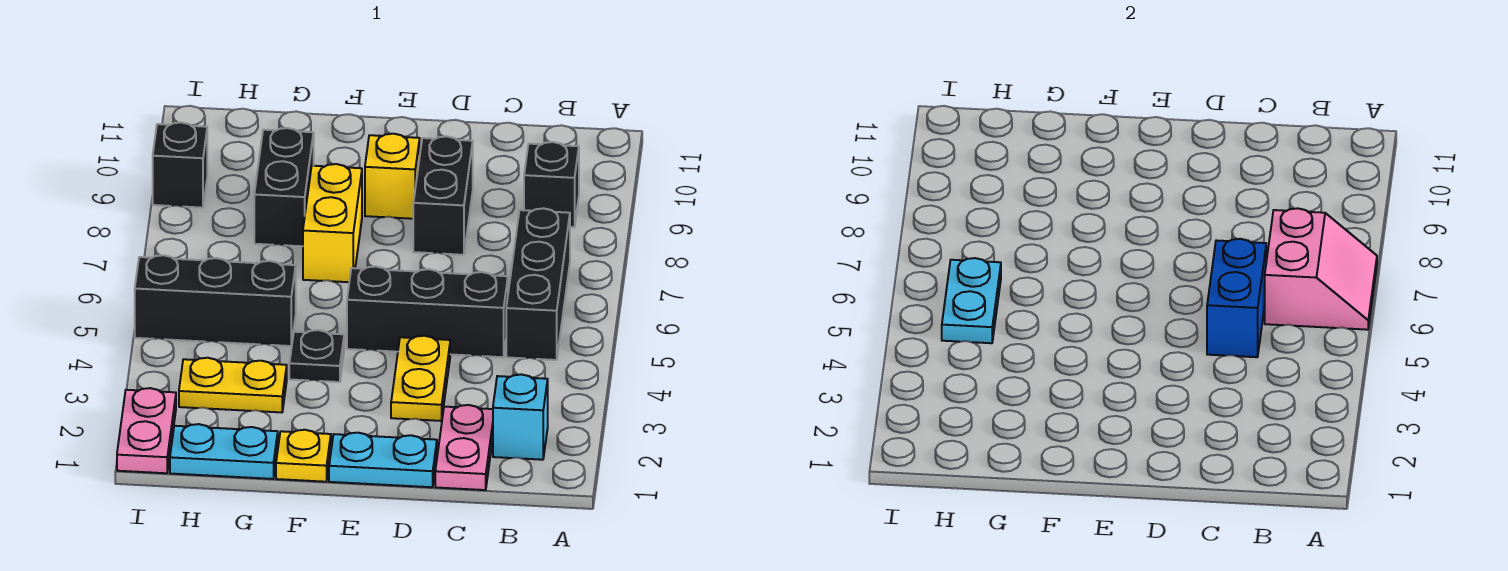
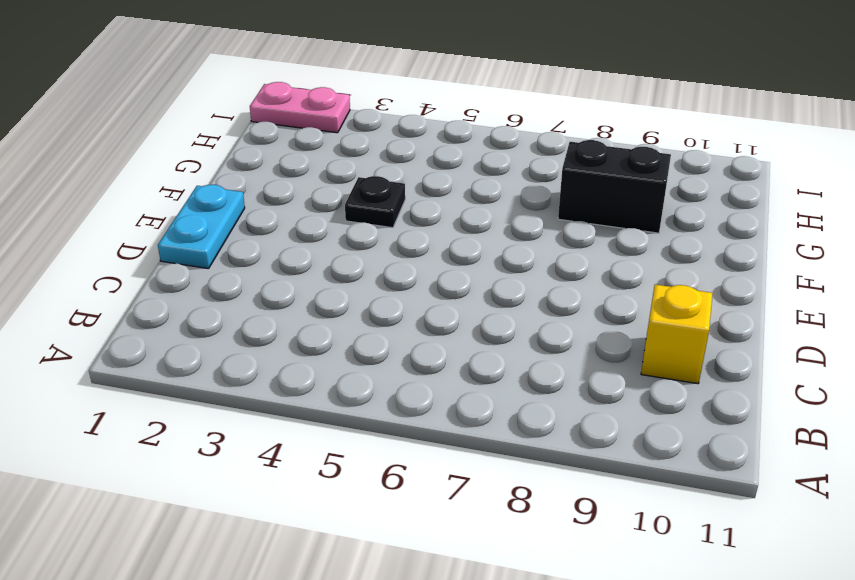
yellow 1x1 brick [641,285,713,384] -> yellow 1x1 brick moved to [365,134,420,219]
none -> cyan 1x1 brick [493,374,548,460]
none -> black 1x3 brick [506,208,570,360]
none -> black 1x1 brick [524,142,579,227]

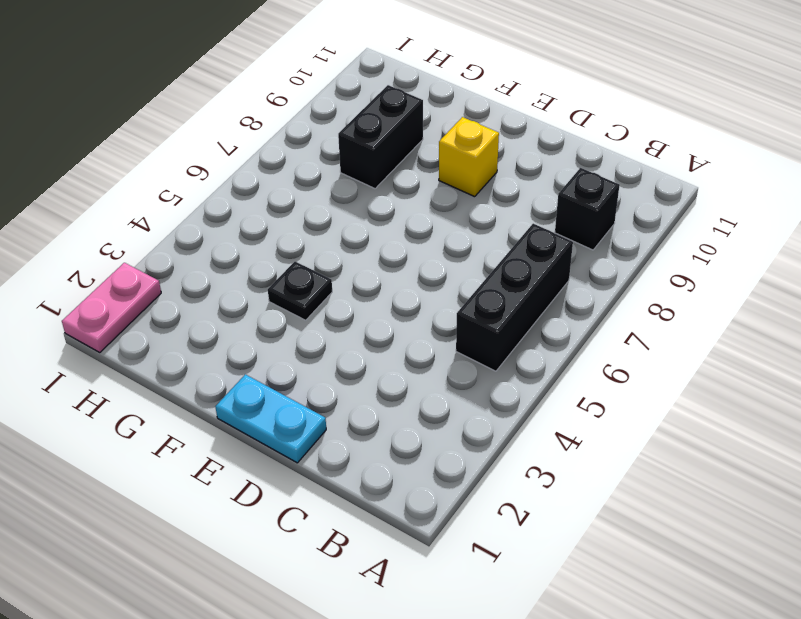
none -> cyan 1x1 brick [493,374,548,460]
none -> pink 1x2 plate [435,405,493,490]
none -> black 1x3 brick [347,266,508,357]

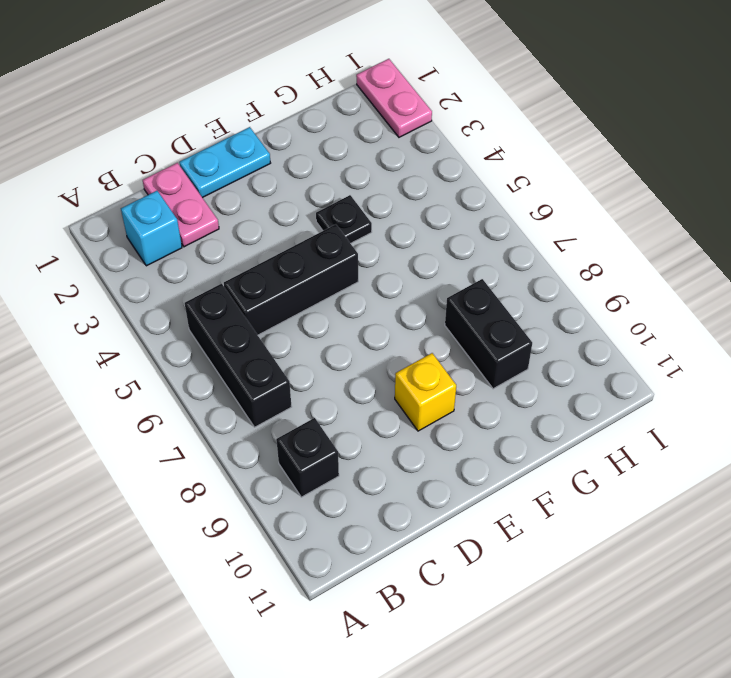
none -> yellow 1x2 plate [391,336,450,421]
none -> black 1x2 brick [413,136,473,255]
none -> yellow 1x1 plate [276,430,331,482]

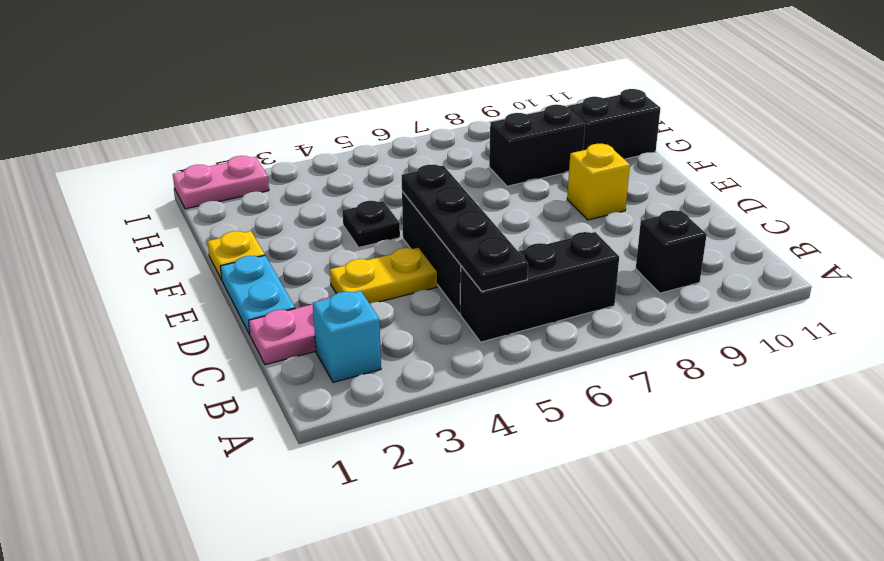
black 1x4 plate [402,165,528,291] -> blue 1x2 brick [1207,239,1266,357]
black 1x2 brick [567,89,660,159] -> black 1x2 brick moved to [413,136,473,255]
none -> yellow 1x2 brick [303,164,362,282]
none -> cyan 1x2 plate [170,424,278,479]
none -> yellow 1x2 plate [179,358,287,412]

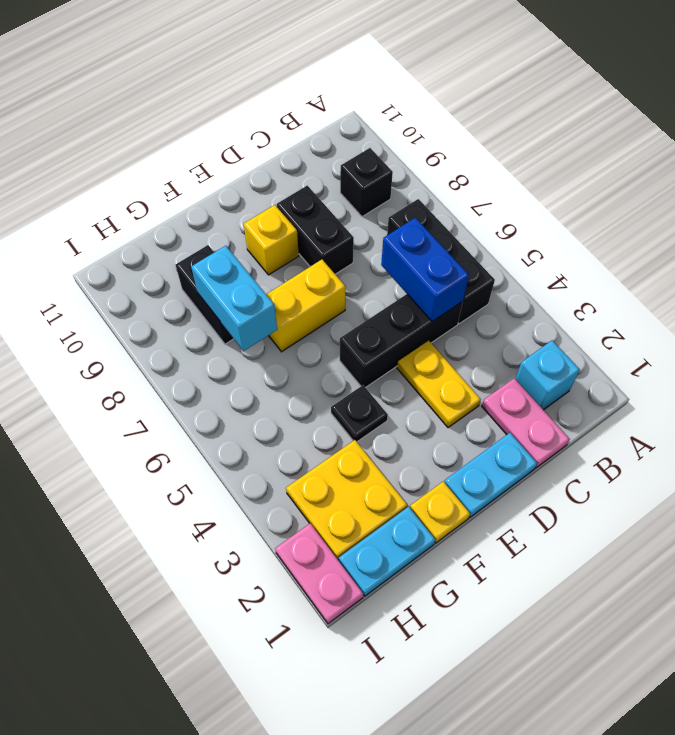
yellow 1x2 brick [266,260,346,352] -> yellow 1x2 brick turned to [303,164,362,282]
yellow 2x2 plate [286,440,407,560] -> yellow 1x2 plate [179,358,287,412]
cyan 1x2 brick [191,246,277,351] -> none
none -> black 1x3 brick [135,255,296,346]
none -> black 1x1 brick [153,122,207,208]
none -> pink 2x2 slope [1265,208,1377,330]

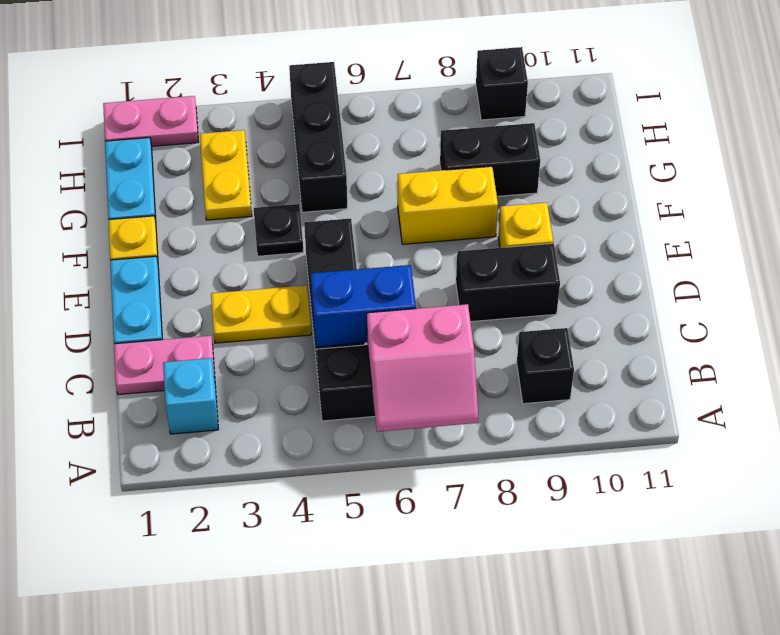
none -> cyan 1x2 plate [942,258,1001,343]

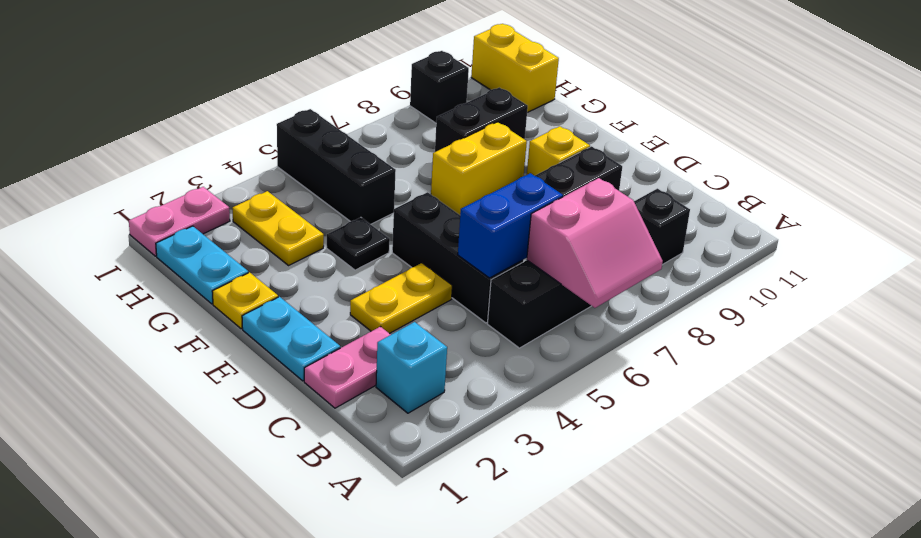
yellow 1x2 brick [471,24,559,112] -> none
none -> cyan 1x2 plate [942,258,1001,343]

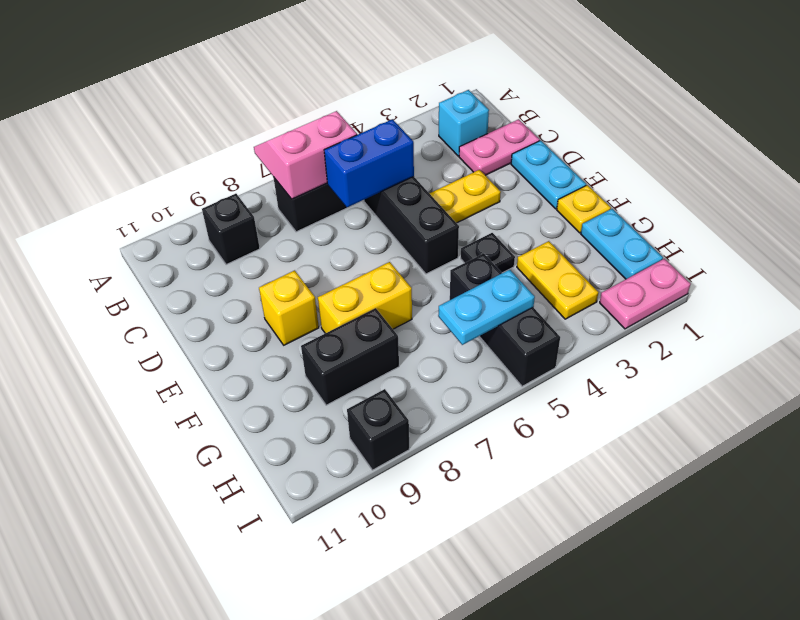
none -> black 1x2 brick [413,136,473,255]

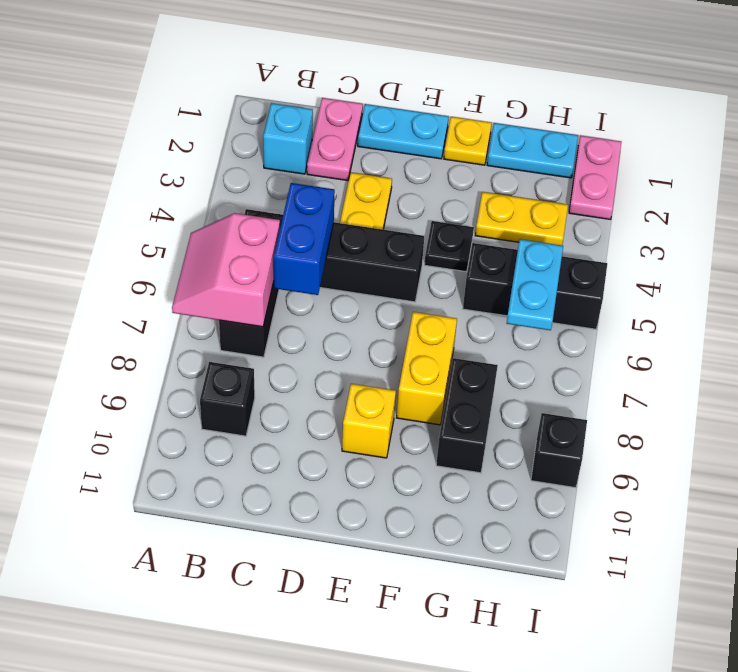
none -> black 1x2 brick [413,136,473,255]

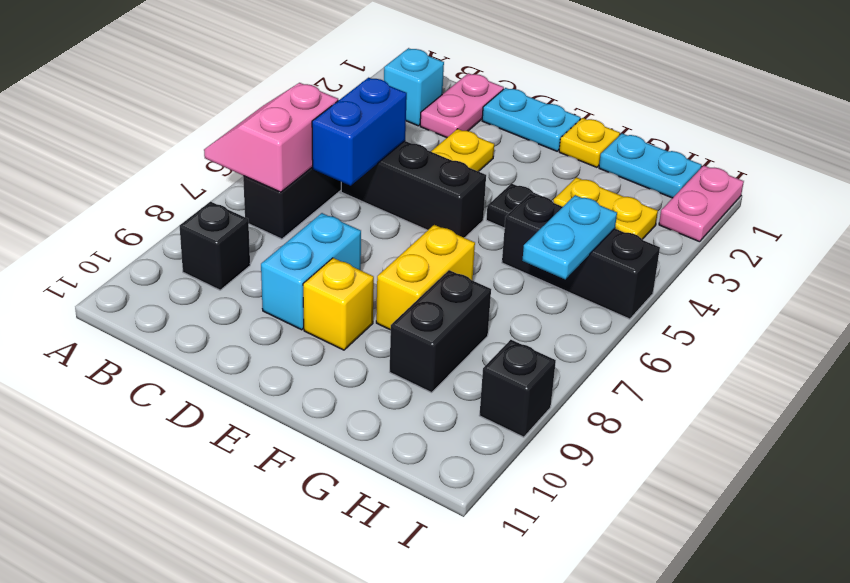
cyan 1x2 brick [261,213,361,330] -> black 1x2 brick [413,136,473,255]

